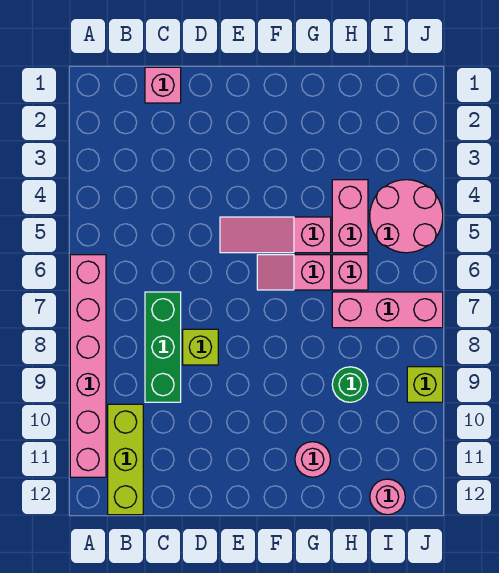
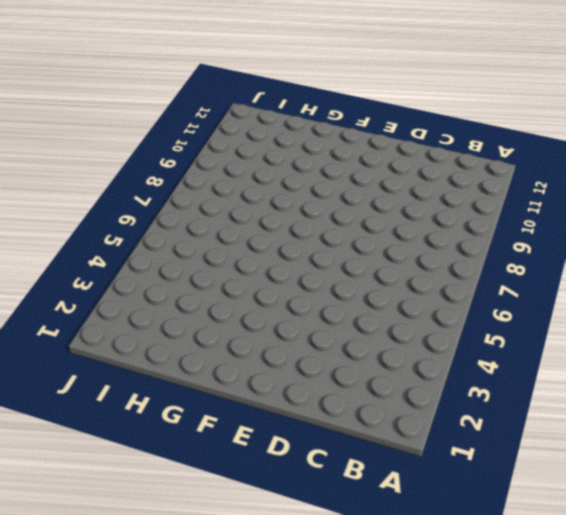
none -> pink 1x6 brick [70,255,106,477]
none -> lime 1x3 brick [108,404,143,515]
none -> pink 1x1 brick [145,67,181,103]

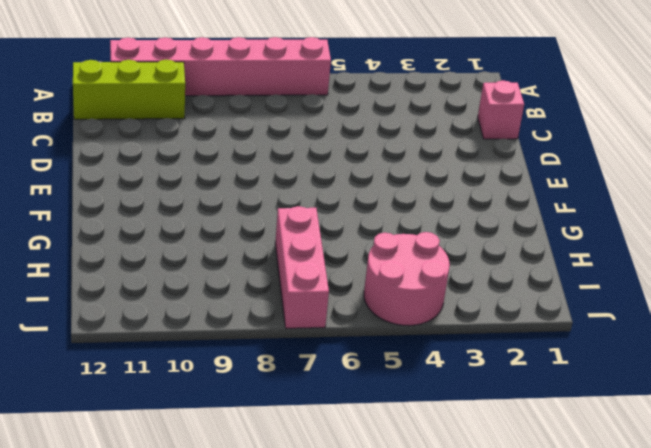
none -> green 1x3 brick [145,292,181,402]
none -> lime 1x1 brick [183,329,218,365]
none -> pink 1x3 slope [220,217,331,253]

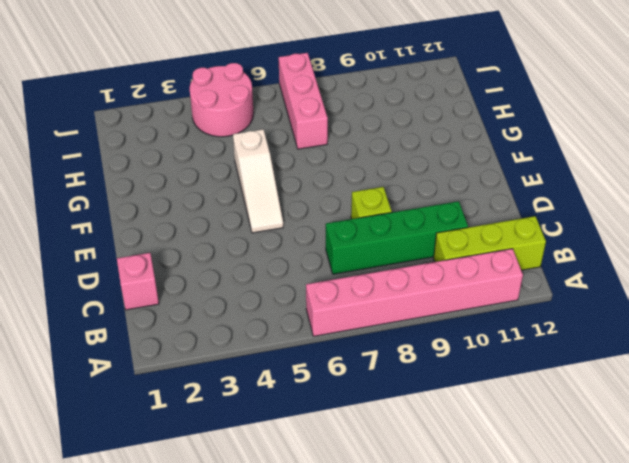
green 1x4 brick [326,201,468,274] -> green 1x3 brick [145,292,181,402]
white 1x3 slope [233,129,283,233] -> pink 1x3 slope [220,217,331,253]
none -> pink 1x2 slope [257,255,331,290]
none -> pink 1x1 round brick [295,442,330,477]
none -> pink 1x2 brick [332,180,368,253]

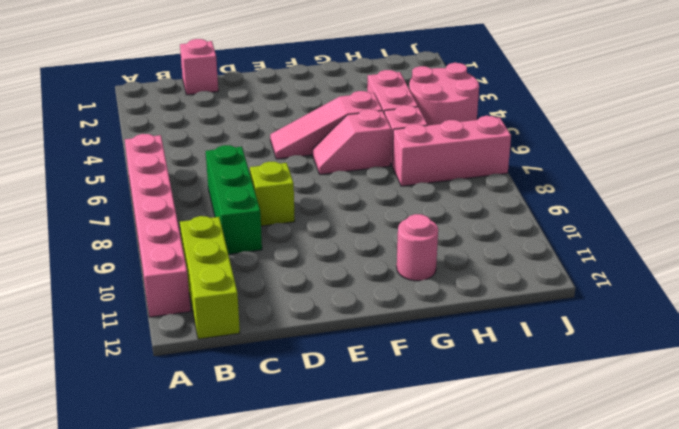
none -> green 1x1 round brick [332,367,368,402]
none -> pink 1x1 round brick [370,479,405,515]
none -> lime 1x1 brick [407,367,443,402]

